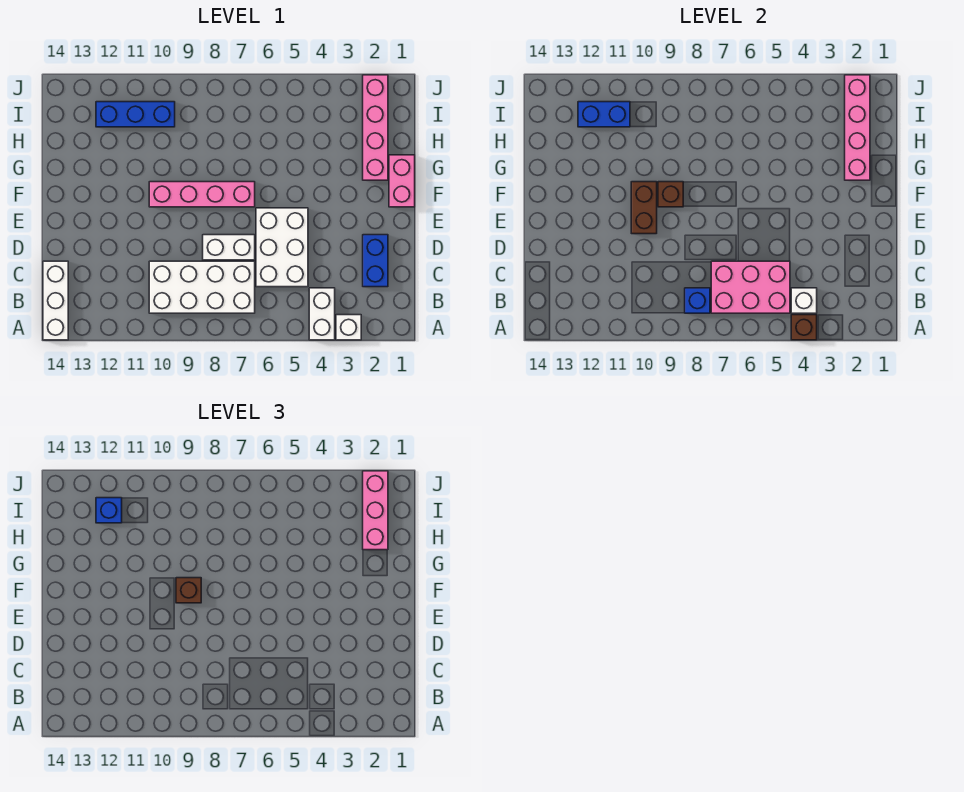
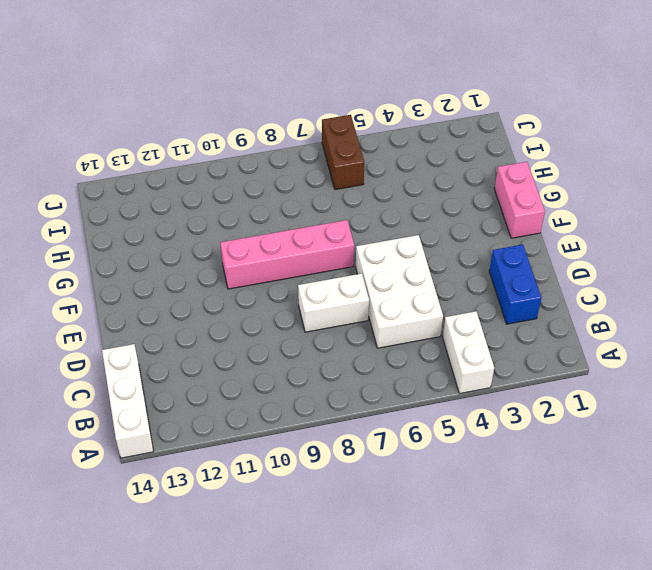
brown 1x2 brick [322,115,364,190] -> brown 1x2 brick moved to [631,182,657,234]
none -> white 1x1 brick [336,315,361,340]
none -> white 2x4 brick [149,261,255,313]
none -> pink 1x4 brick [363,75,388,180]

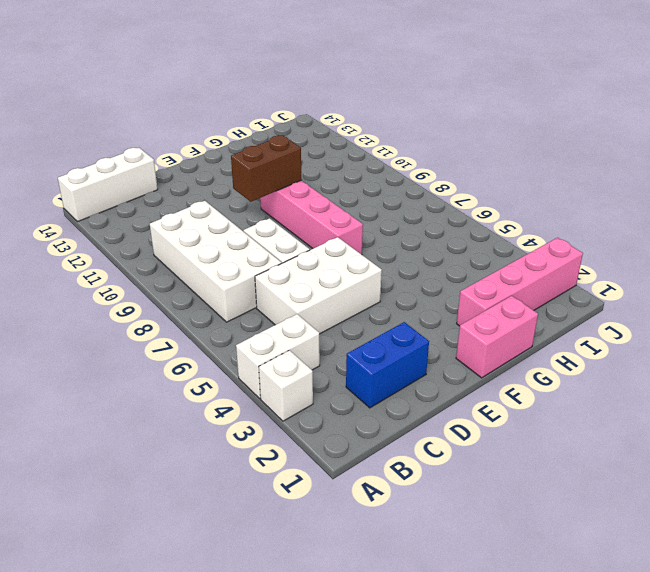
none -> blue 1x3 brick [96,102,175,127]
none -> brown 1x1 brick [791,315,817,340]
none -> white 1x1 brick [791,288,817,313]

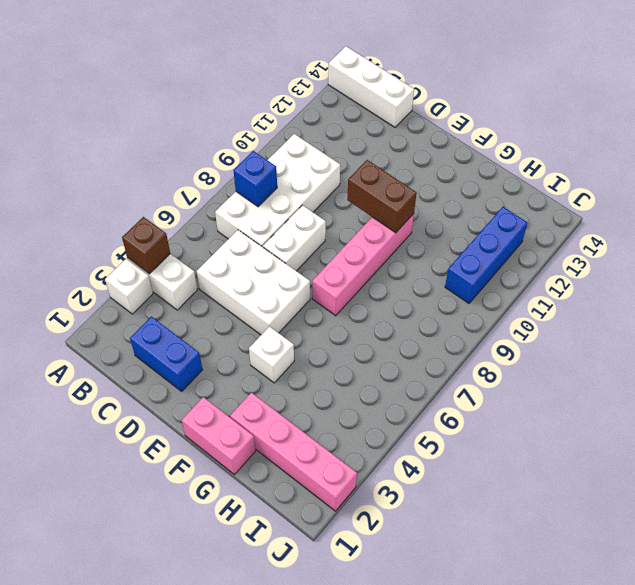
white 1x1 brick [249,326,294,383] -> white 1x1 brick moved to [791,288,817,313]
none -> pink 2x3 brick [711,261,790,313]
none -> brown 1x1 brick [658,182,683,207]
none -> pink 1x4 brick [845,75,870,180]

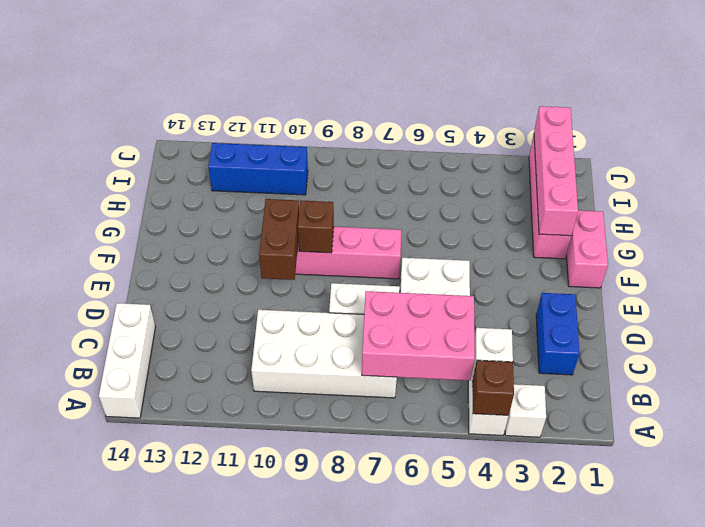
none -> blue 1x1 brick [685,288,710,313]
none -> blue 1x2 brick [578,102,630,127]
none -> brown 1x1 brick [176,578,201,603]

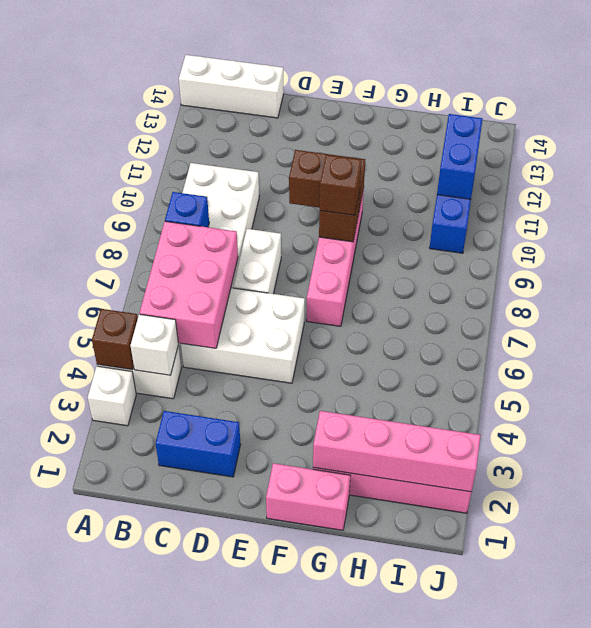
none -> pink 1x3 brick [363,471,388,550]
none -> blue 1x1 brick [96,498,122,523]

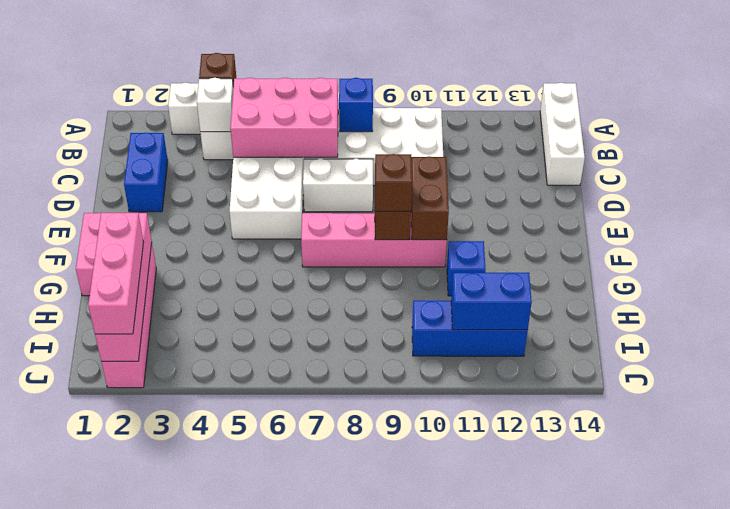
blue 1x1 brick [447,241,485,296] -> blue 1x1 brick moved to [96,498,122,523]

